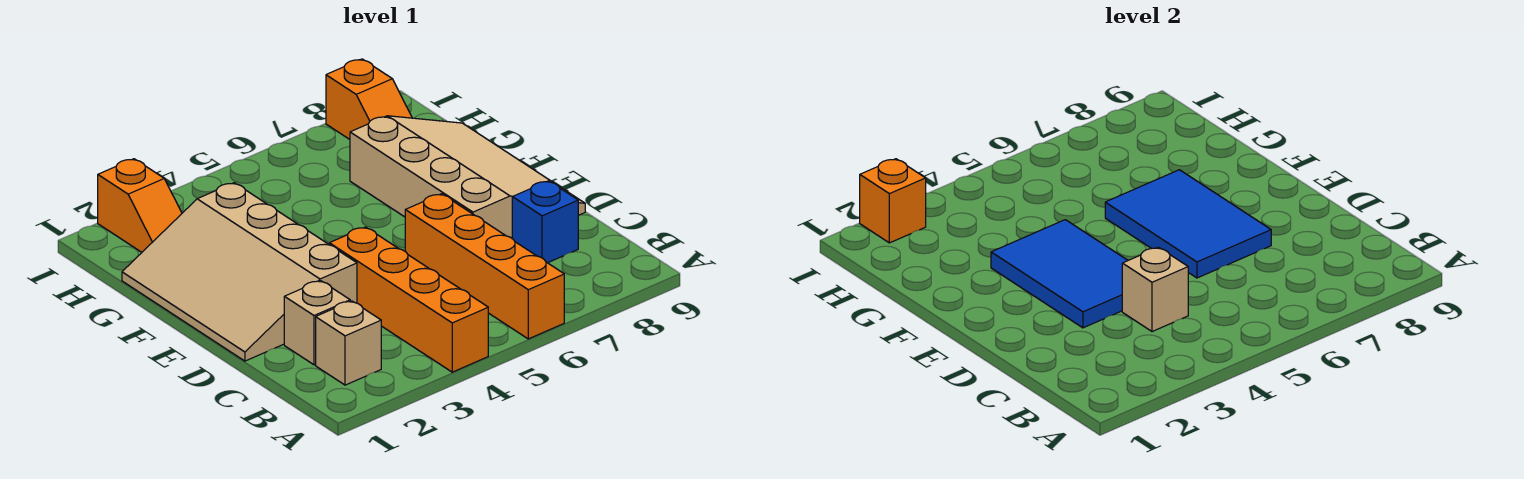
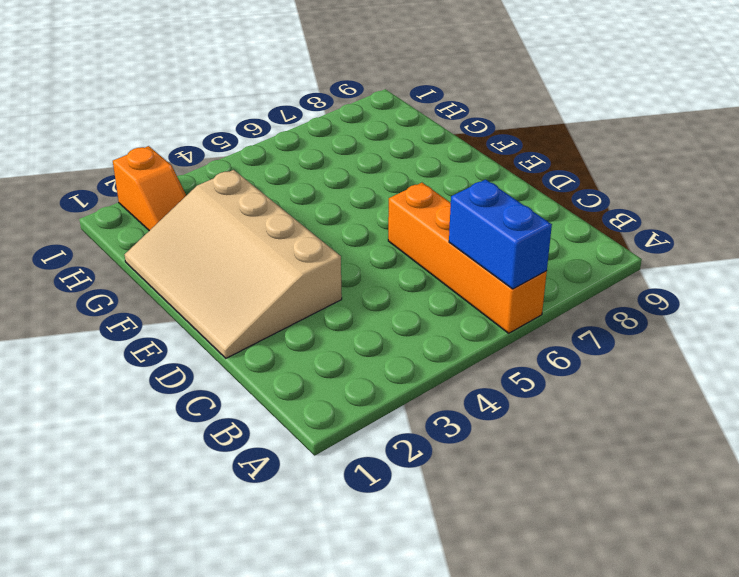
blue 1x2 brick [449,179,552,289] -> none
none -> orange 1x4 brick [329,227,488,372]
none -> tan 1x1 brick [316,301,381,385]
none -> tan 1x1 brick [284,281,350,365]

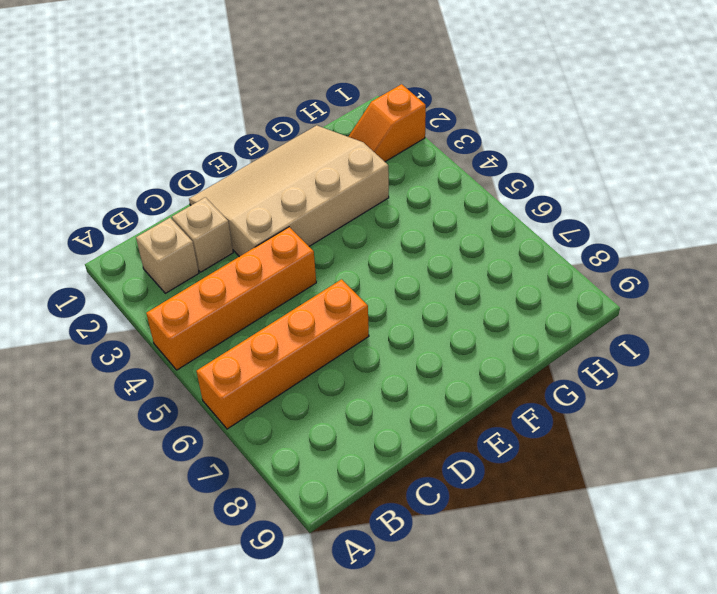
none -> blue 1x1 brick [512,181,578,263]
none -> tan 3x4 slope [350,116,585,238]
none -> orange 1x2 slope [326,59,412,139]

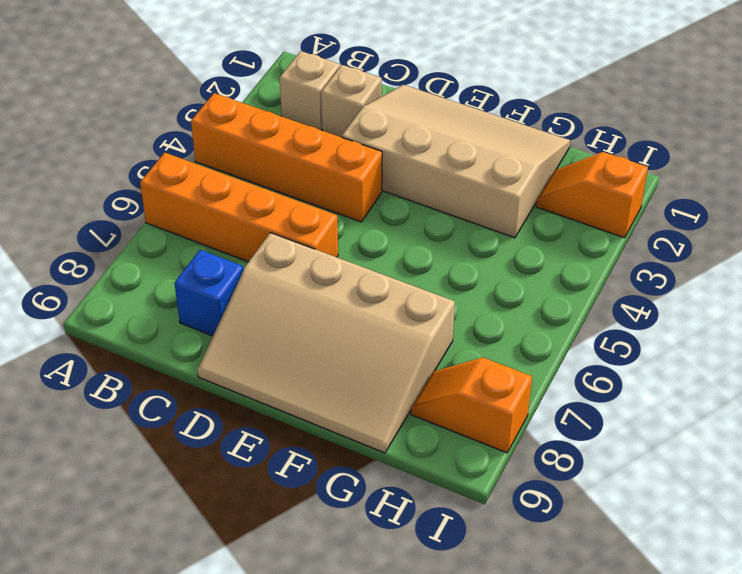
none -> tan 1x1 brick [1122,247,1188,332]
none -> blue 2x3 tile [991,220,1128,328]
none -> blue 2x3 tile [1105,170,1271,278]

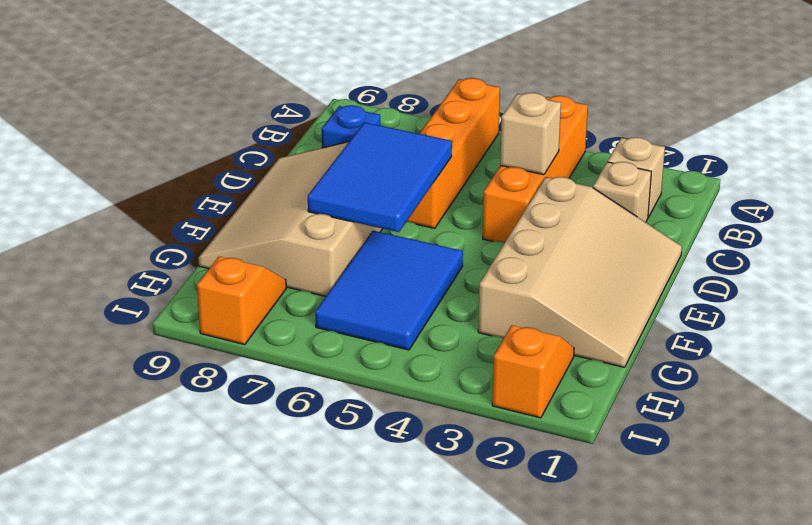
blue 2x3 tile [315,231,463,350] -> blue 2x3 tile moved to [991,220,1128,328]
none -> orange 1x1 brick [860,159,926,243]

